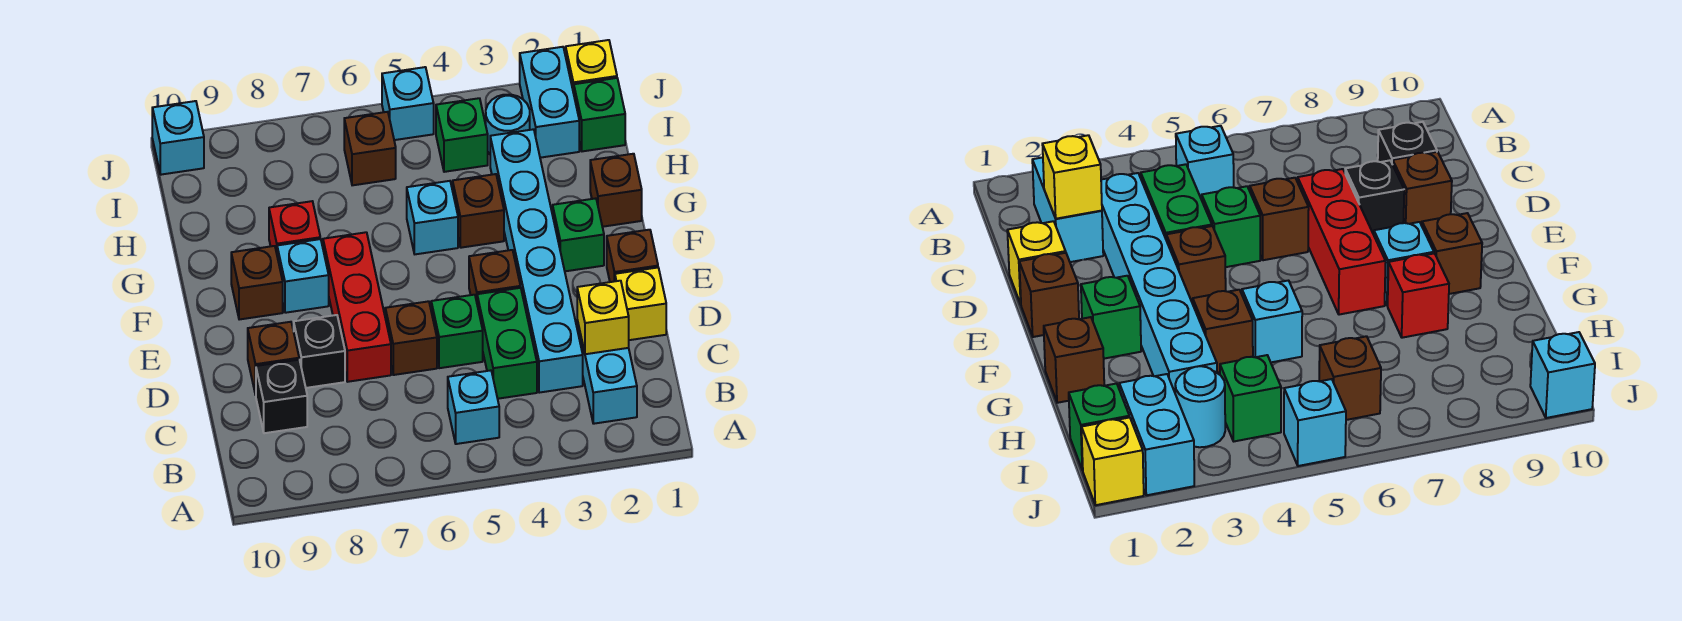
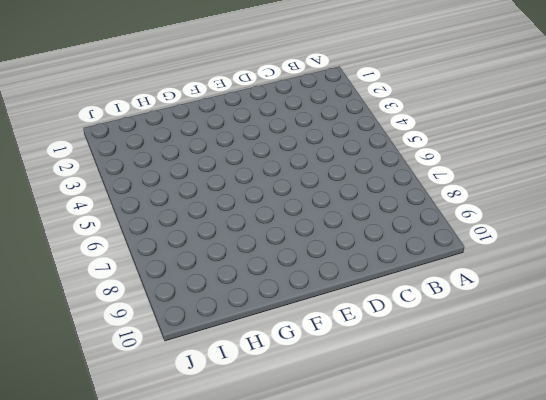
none -> cyan 1x2 brick [577,320,637,424]
none -> cyan 1x1 brick [448,370,499,444]
none -> cyan 1x6 brick [490,129,583,393]

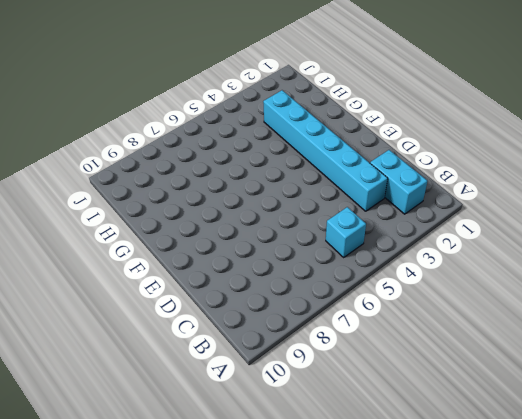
none -> green 1x2 brick [477,288,537,399]
none -> black 1x1 brick [256,360,307,433]
none -> yellow 1x1 brick [615,268,666,340]

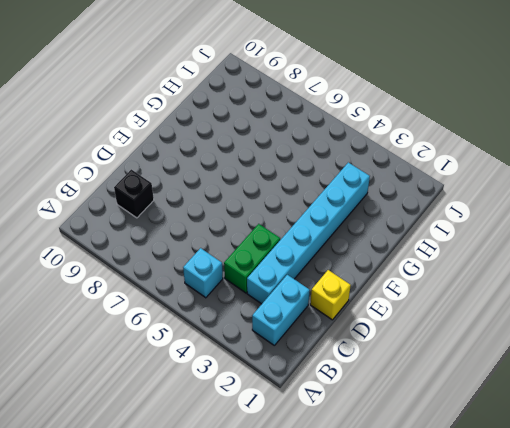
none -> green 1x1 brick [431,295,483,368]
none -> brown 1x1 brick [385,301,437,375]
none -> red 1x3 brick [323,232,391,382]

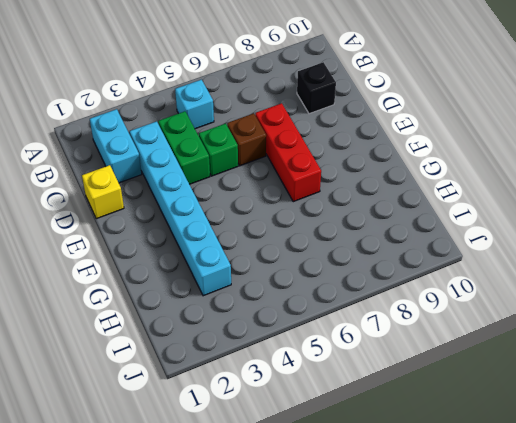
none -> black 1x1 brick [294,315,345,388]
none -> brown 1x1 brick [248,322,299,395]
none -> brown 1x1 brick [607,230,658,282]

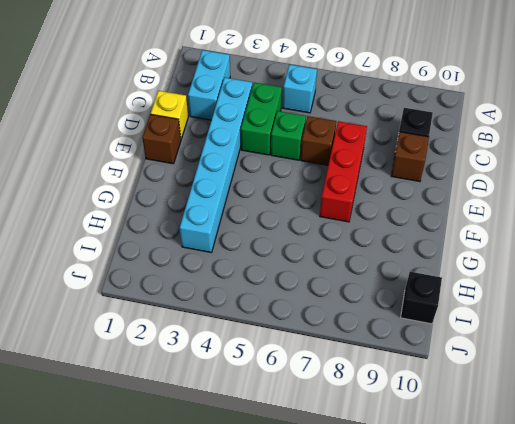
black 1x1 brick [401,272,442,324] -> black 1x1 brick moved to [294,315,345,388]
none -> brown 1x1 brick [469,250,520,301]
none -> green 1x1 brick [553,198,604,271]
none -> cyan 1x1 brick [277,239,329,313]

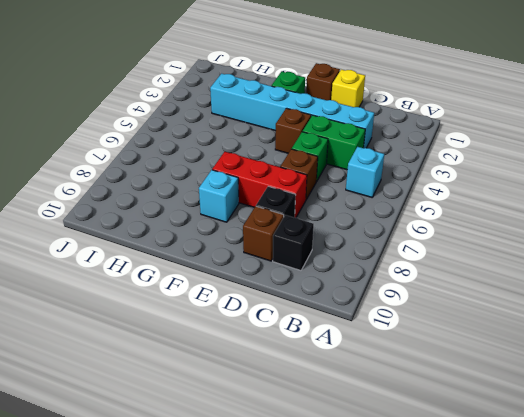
none -> cyan 1x2 brick [577,320,637,424]
none -> brown 1x1 brick [231,246,283,320]
none -> brown 1x1 brick [590,154,642,227]

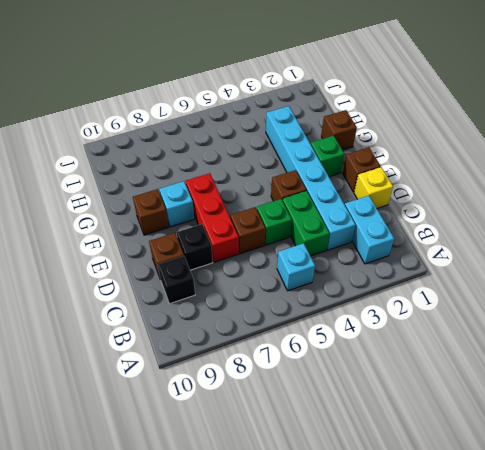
none -> brown 1x1 brick [453,174,504,248]
none -> cyan 1x1 brick [407,181,458,254]
none -> red 1x1 brick [269,201,320,253]

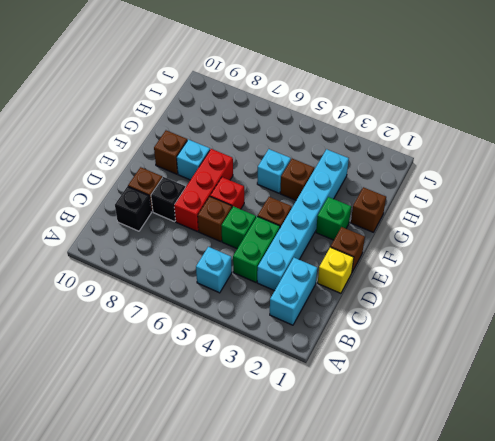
red 1x1 brick [210,177,244,209] -> red 1x1 brick moved to [269,201,320,253]
none -> green 1x1 brick [574,78,625,151]
none -> cyan 1x2 brick [520,47,579,158]
none -> cyan 1x1 round brick [486,95,530,154]

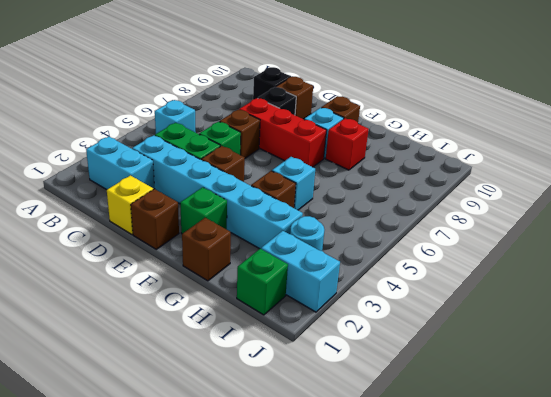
none -> green 1x1 brick [436,98,488,172]
none -> brown 1x1 brick [344,112,396,185]
none -> yellow 1x1 brick [566,40,617,93]

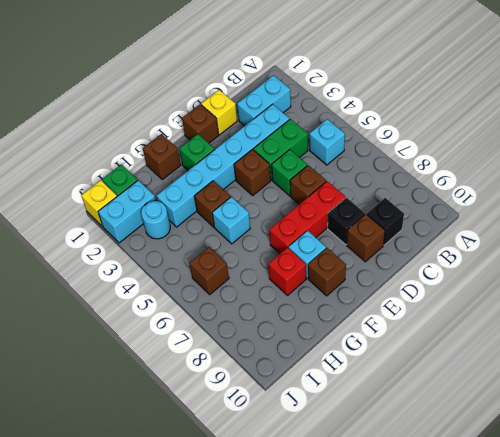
none -> green 1x1 brick [436,98,488,172]
none -> cyan 1x1 brick [382,67,434,140]
none -> cyan 1x1 brick [152,101,204,175]

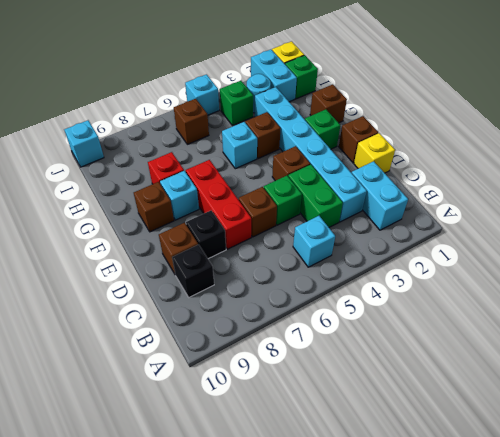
none -> yellow 1x1 brick [577,281,629,354]

